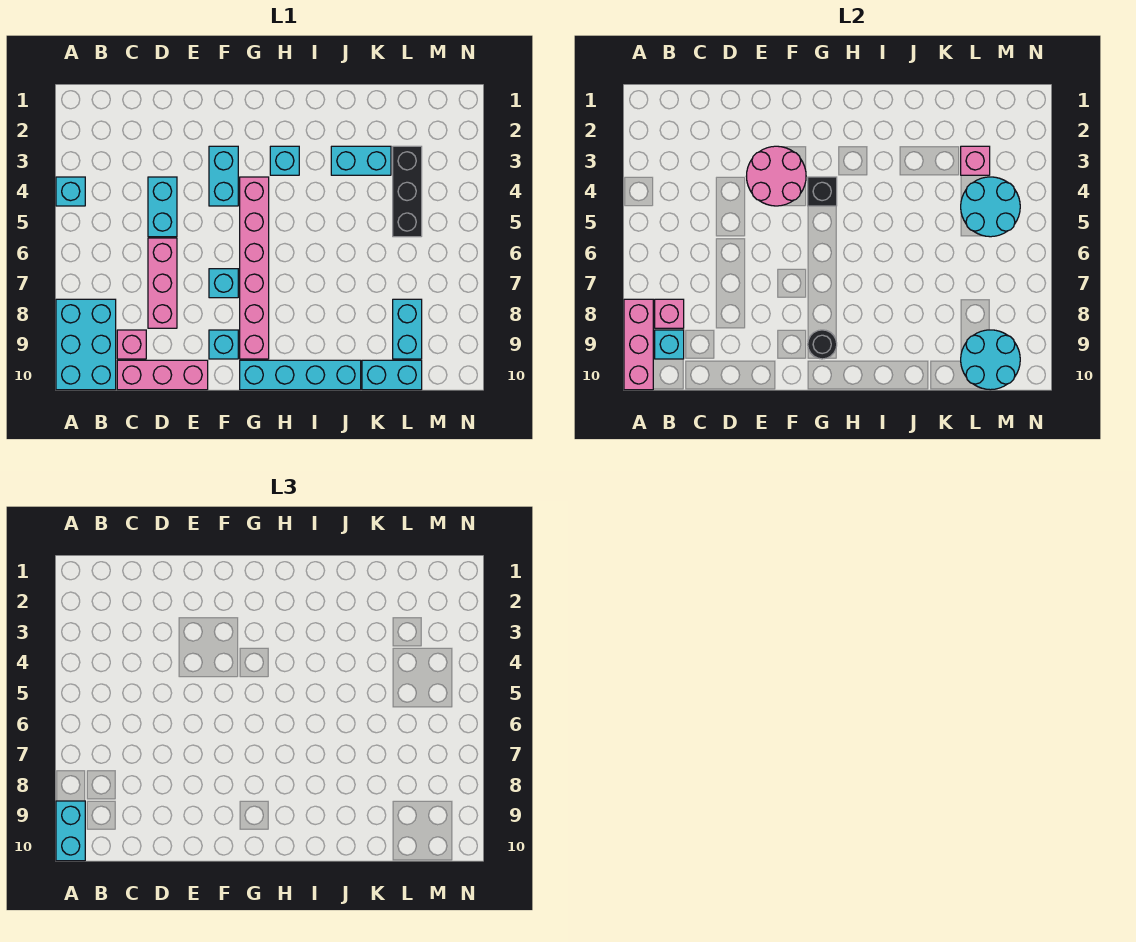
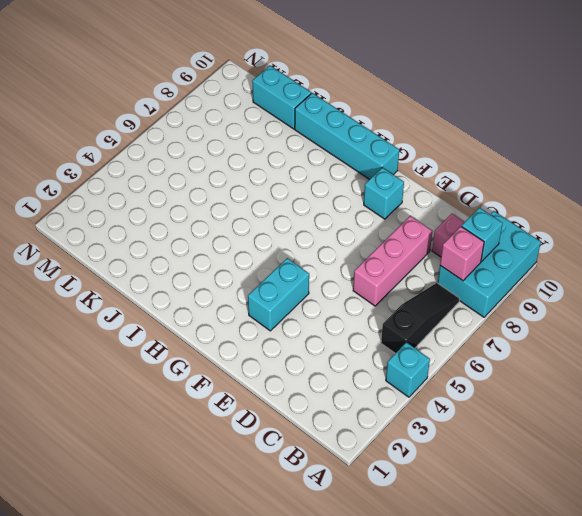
black 1x3 slope [381,283,460,353] -> none
none -> pink 1x3 brick [117,360,208,390]
none -> cyan 1x2 brick [148,177,177,237]
none -> cyan 1x1 brick [209,269,238,298]

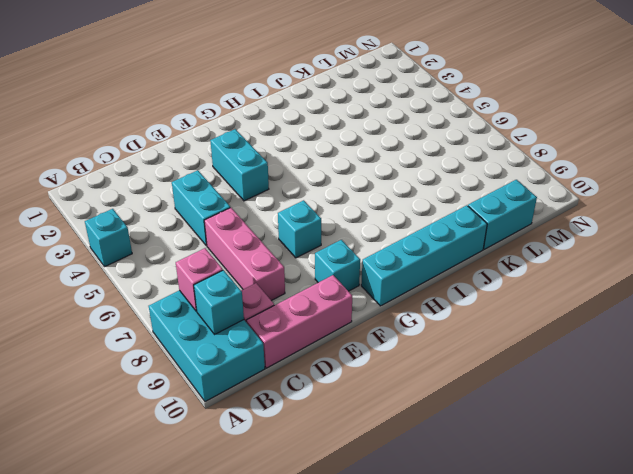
none -> pink 1x6 brick [240,177,269,359]
none -> cyan 1x1 brick [270,146,299,175]
none -> cyan 1x2 brick [331,146,391,175]

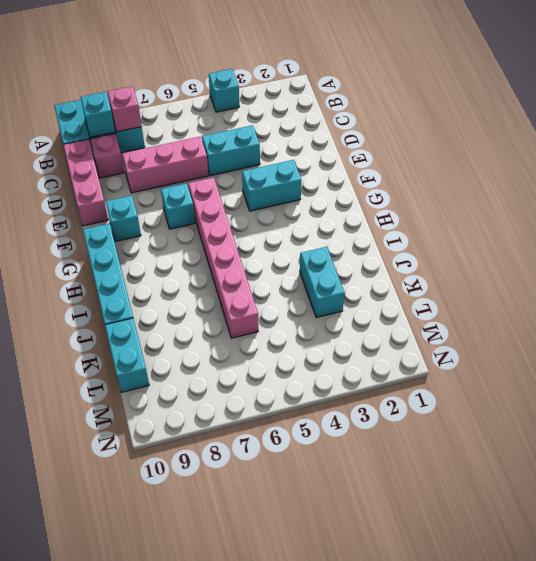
pink 1x6 brick [188,177,258,338] -> pink 1x6 brick turned to [240,177,269,359]
none -> cyan 1x1 brick [270,146,299,175]
none -> black 1x3 brick [393,146,422,237]
none -> cyan 1x2 brick [393,299,422,359]

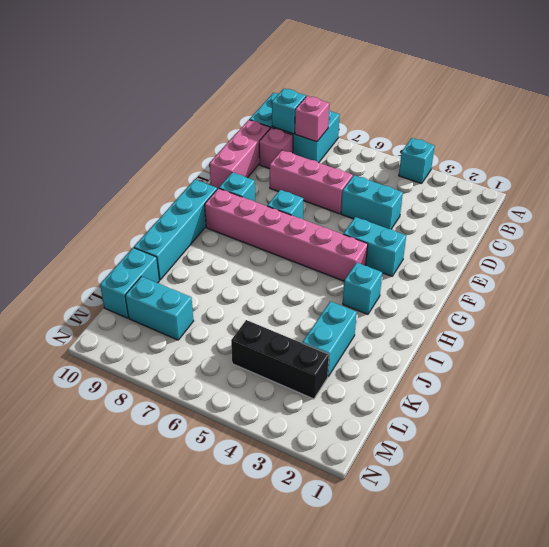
none -> pink 1x3 brick [624,299,653,390]
none -> pink 2x2 round brick [747,146,806,206]
none -> black 1x1 brick [808,177,837,206]

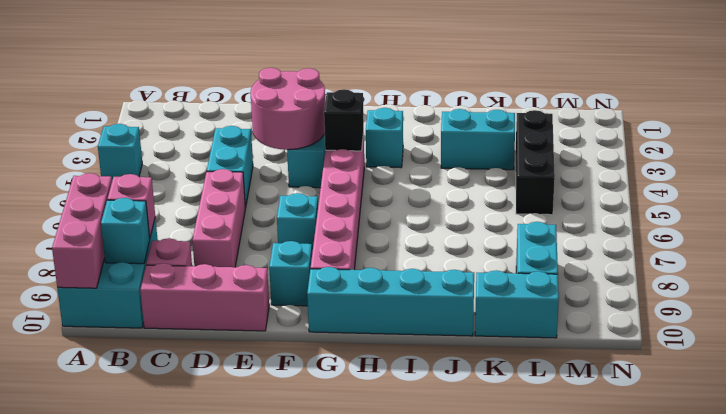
none -> black 1x1 round brick [808,330,837,359]
none -> pink 1x1 brick [961,146,990,175]
none -> cyan 2x2 round brick [961,177,1020,237]

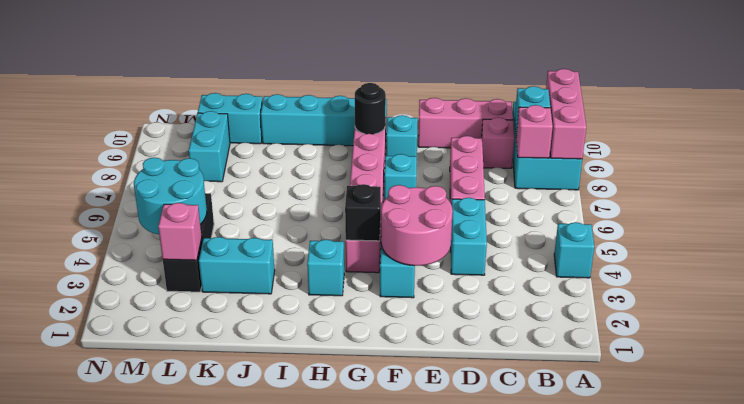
none -> cyan 2x2 round brick [961,330,1020,390]
none -> cyan 1x2 brick [56,801,85,861]

